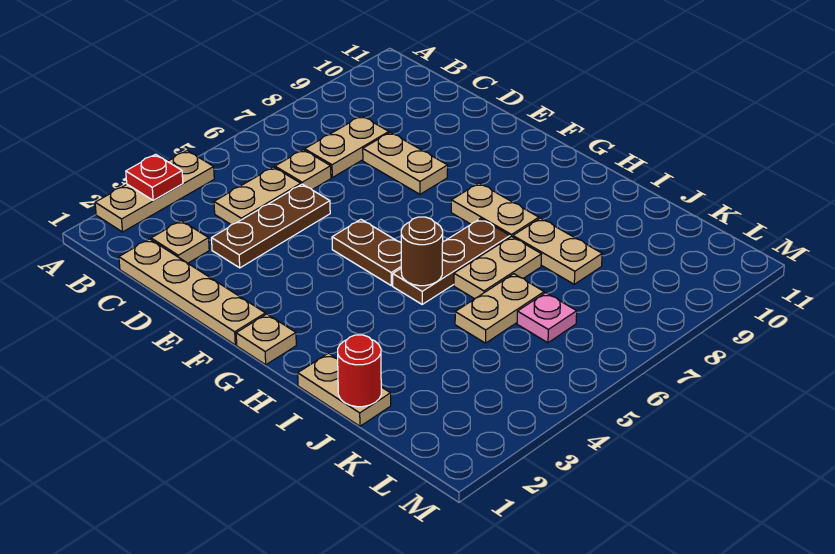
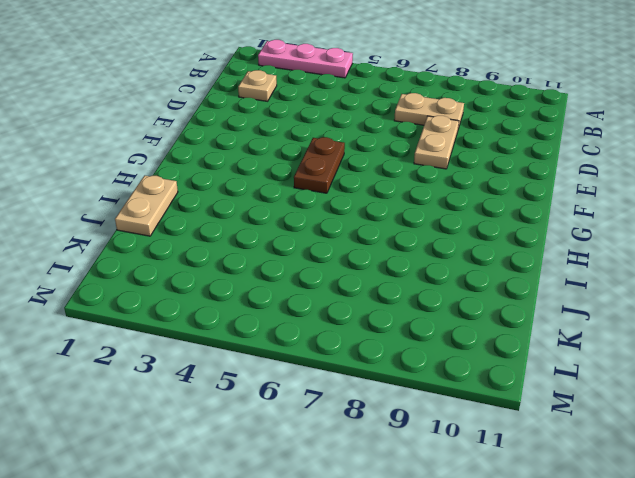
pink 1x3 plate [258,40,353,78] -> tan 1x3 plate [95,151,214,232]
none -> tan 1x4 plate [119,239,266,345]
none -> tan 1x2 plate [214,167,301,225]
none -> tan 1x1 plate [275,150,331,190]

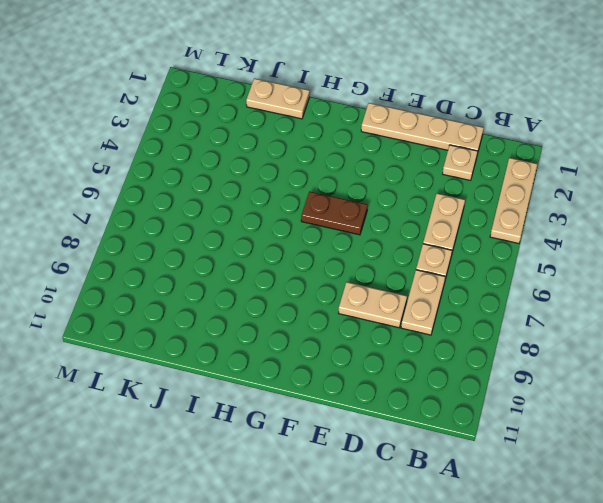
none -> brown 1x3 plate [212,184,330,268]
none -> tan 1x1 plate [236,314,296,365]
none -> tan 1x2 plate [451,183,539,237]

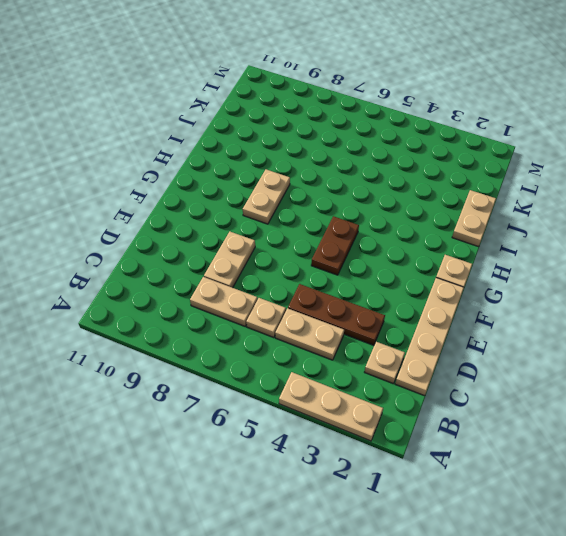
none -> brown 1x3 plate [393,219,510,304]
none -> tan 1x2 plate [454,236,542,299]
none -> tan 1x2 plate [513,218,602,284]

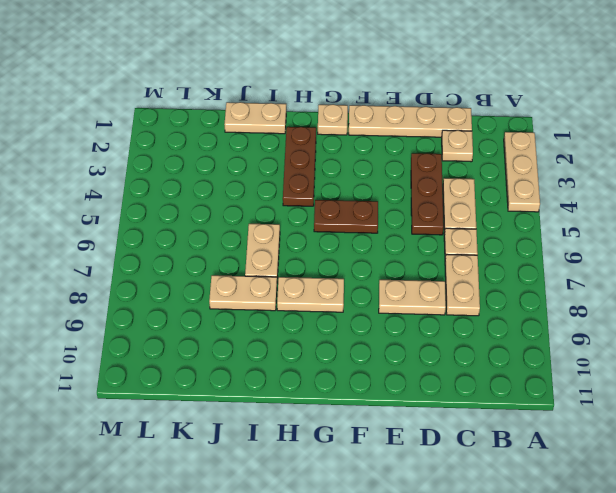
brown 1x3 plate [283,127,316,206] -> brown 1x3 plate moved to [393,219,510,304]
none -> tan 1x2 plate [455,274,544,343]
none -> pink 1x1 plate [517,293,577,343]
none -> red 1x1 plate [126,154,183,200]

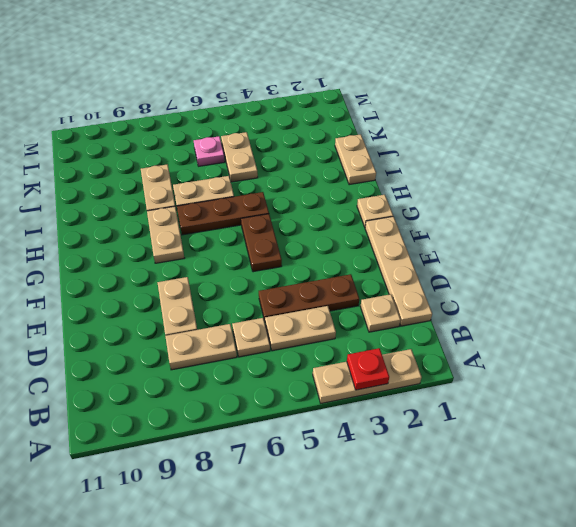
tan 1x2 plate [221,132,258,182] -> tan 1x2 plate turned to [455,274,544,343]
none -> brown 1x1 round brick [401,217,443,286]
none -> red 1x1 round brick [338,335,381,407]

